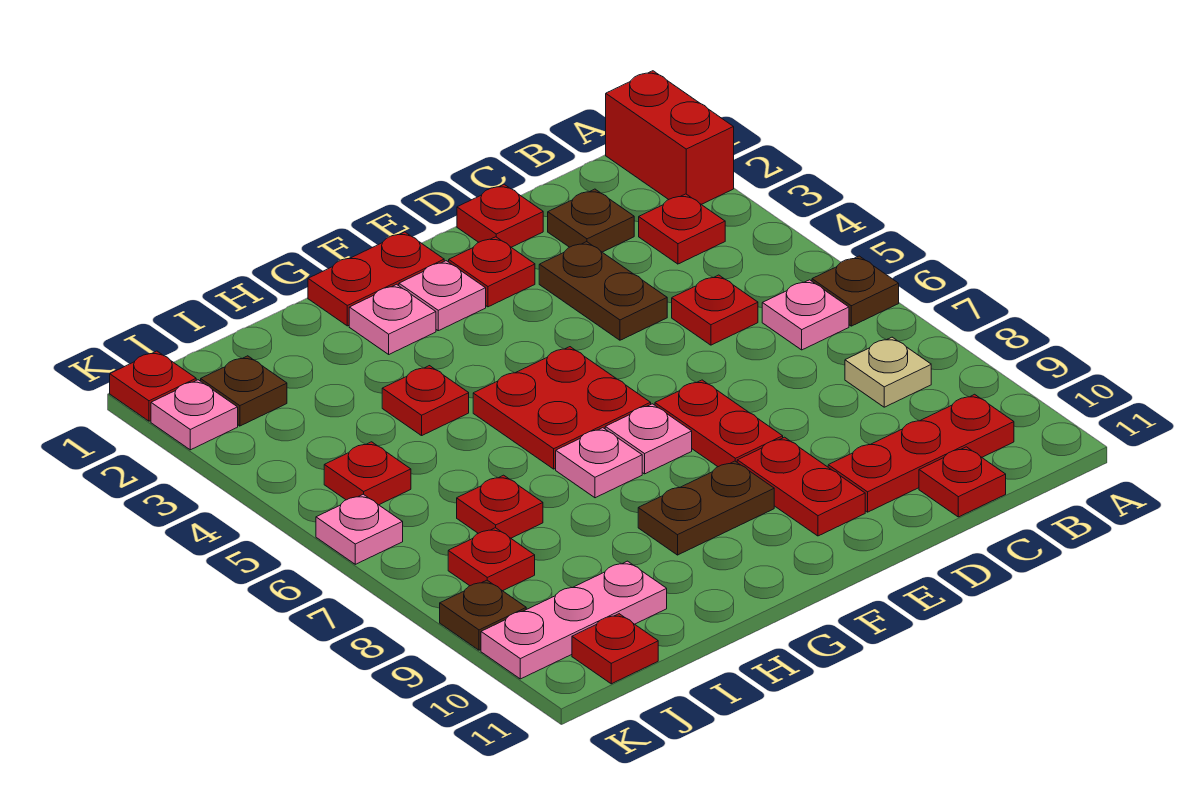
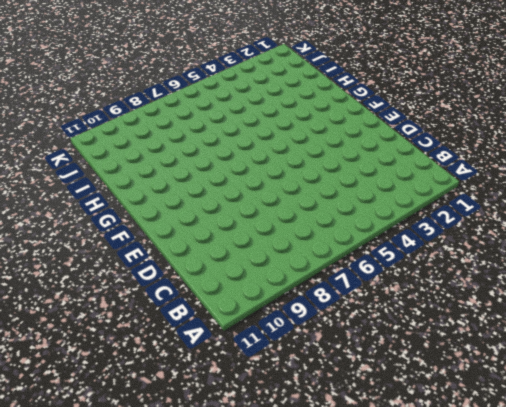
none -> red 1x2 brick [606,71,734,204]
none -> brown 1x1 plate [812,256,899,326]
none -> red 1x1 plate [639,194,725,264]
none -> pink 1x1 plate [762,280,849,350]

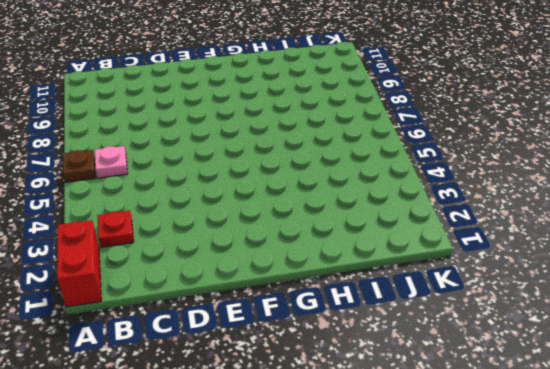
none -> tan 1x1 plate [845,337,931,407]
none -> red 1x3 plate [828,394,1014,512]
none -> brown 1x1 plate [548,189,634,252]
none -> red 1x1 plate [672,275,758,345]

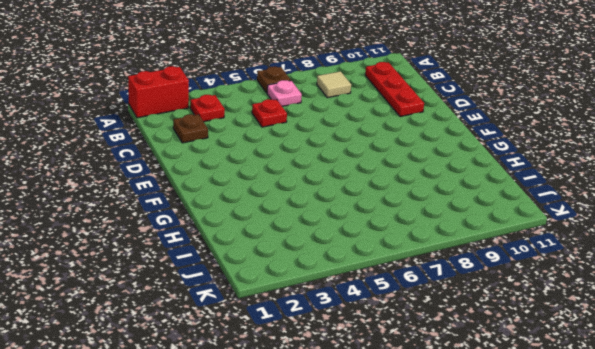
tan 1x1 tile [317,71,351,98] -> tan 1x1 plate [845,337,931,407]
none -> red 1x1 plate [919,447,1006,517]
none -> red 1x1 plate [457,184,543,247]
none -> brown 1x2 plate [539,242,667,340]
none -> red 1x1 plate [449,237,535,307]

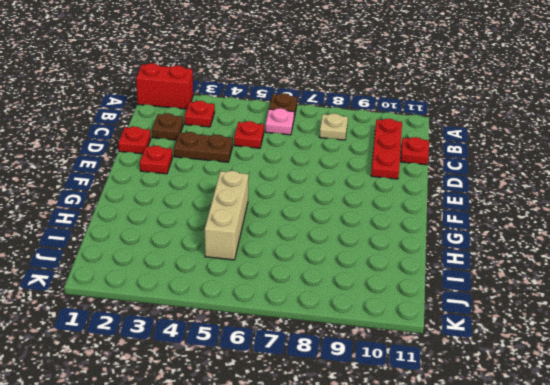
tan 1x3 brick [205,171,249,260] -> red 2x2 plate [473,347,651,469]
none -> red 1x2 plate [655,380,783,467]
none -> red 1x2 plate [737,437,865,536]
none -> red 1x2 plate [308,232,444,326]
none -> pink 1x1 plate [399,261,486,331]

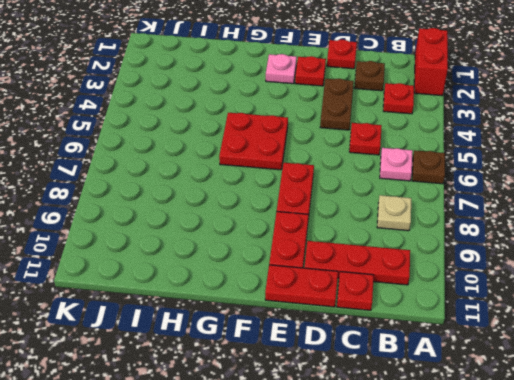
red 1x2 plate [265,265,338,307] -> red 1x2 plate moved to [308,232,444,326]
none -> pink 1x1 plate [605,404,692,474]
none -> brown 1x2 plate [638,461,774,555]
none -> pink 1x1 plate [349,284,436,354]
none -> pink 1x1 plate [556,428,642,498]

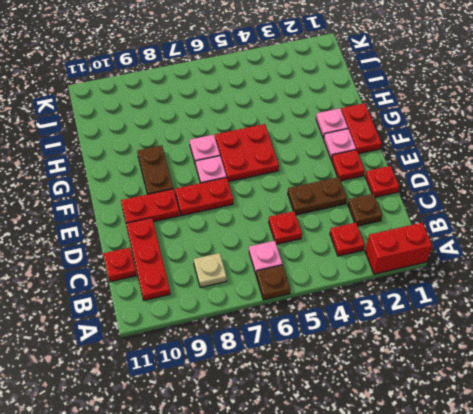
none -> red 1x1 plate [382,366,469,436]
none -> red 1x1 plate [457,475,543,538]
none -> pink 1x3 plate [481,561,667,679]
none -> brown 1x1 plate [201,356,287,426]

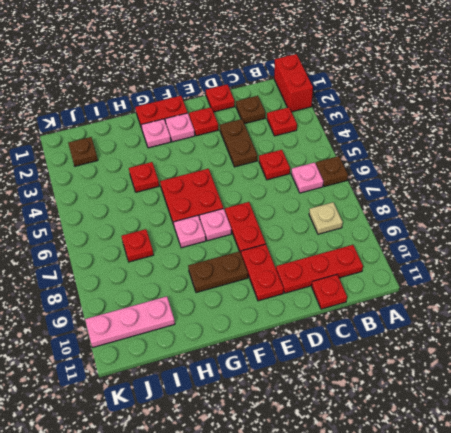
none -> red 1x1 plate [324,442,411,505]
none -> red 1x1 plate [448,528,535,591]
none -> red 1x1 plate [572,614,658,684]
none -> red 1x1 plate [110,351,196,421]

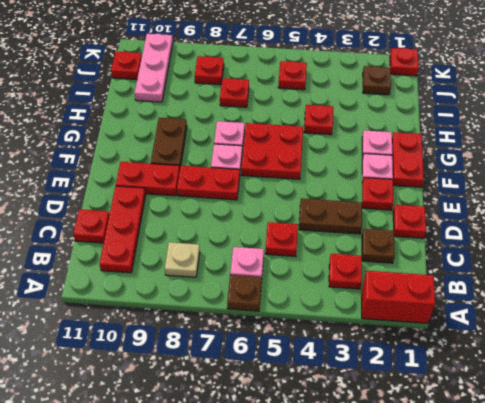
none -> pink 1x1 plate [151,380,238,450]
none -> pink 1x1 plate [316,494,403,564]
none -> brown 1x1 plate [440,580,526,650]

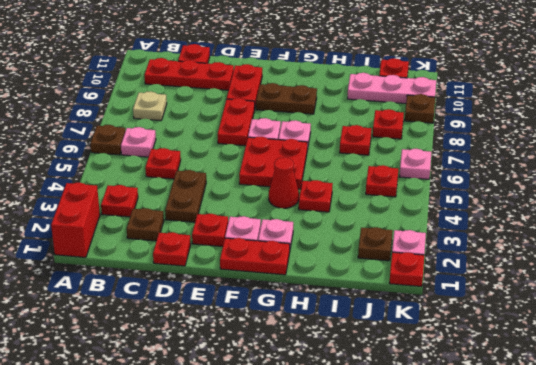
red 1x1 cone [269,157,299,208] -> none

